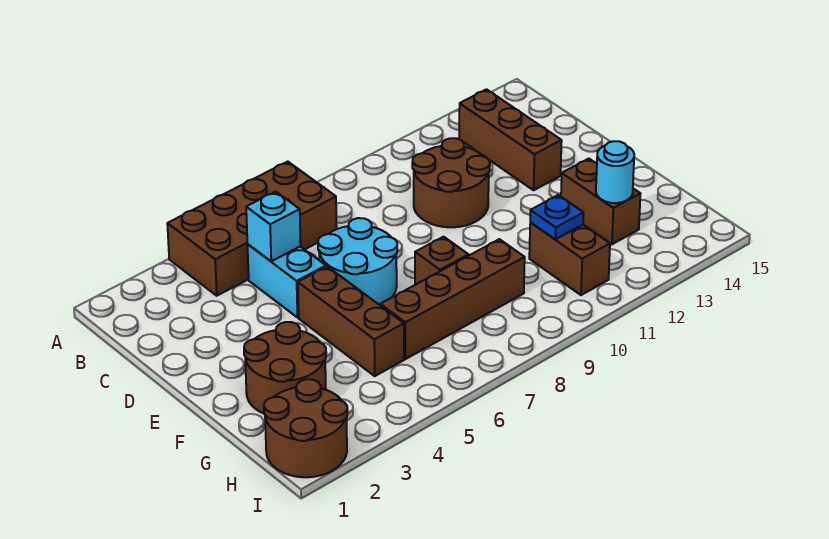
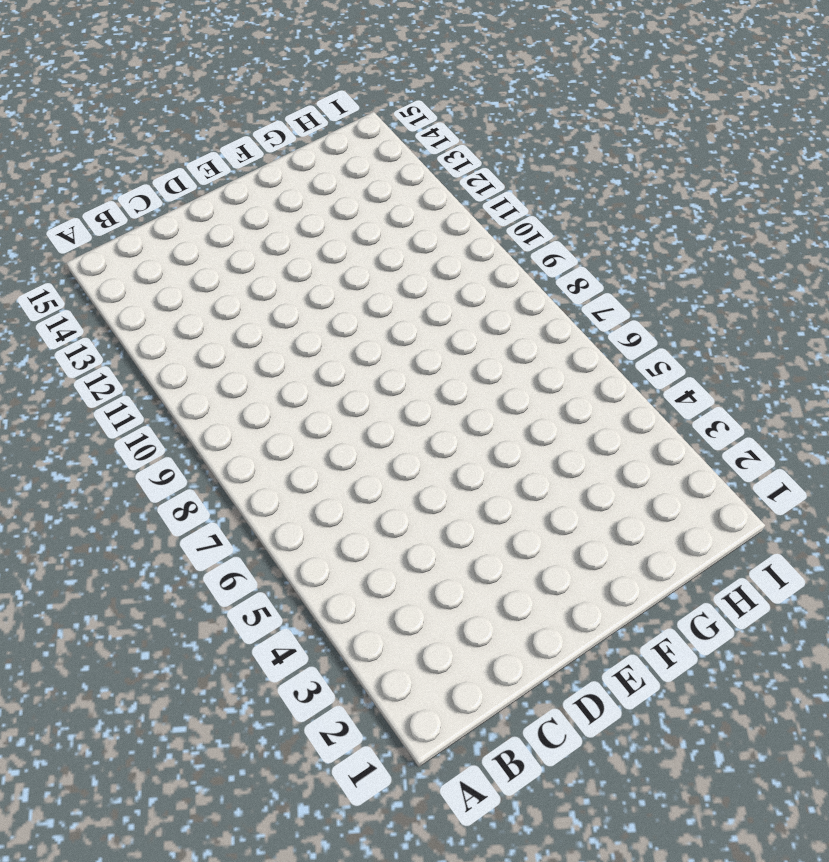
none -> brown 2x4 brick [167,162,337,296]
none -> brown 1x3 brick [459,89,562,190]
none -> cyan 1x2 brick [247,244,326,318]

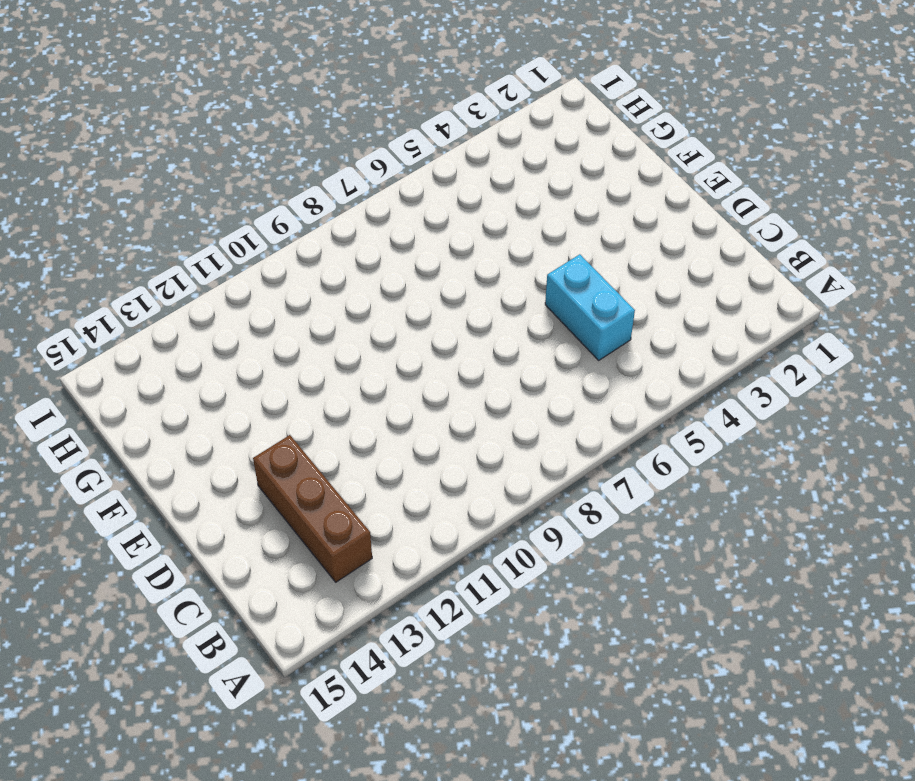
none -> brown 2x4 brick [167,162,337,296]
none -> brown 2x2 round brick [412,138,490,227]
none -> cyan 2x2 round brick [318,218,397,305]

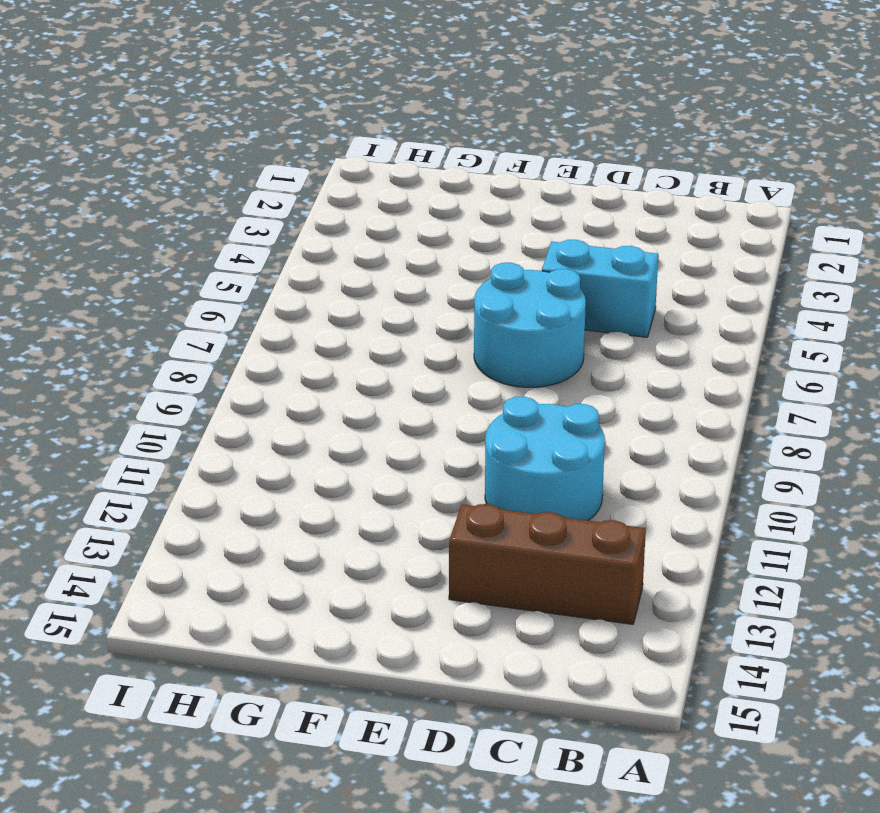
cyan 2x2 round brick [485,397,605,521] -> brown 2x2 round brick [412,138,490,227]
none -> brown 2x4 brick [167,162,337,296]
none -> brown 1x3 brick [298,267,404,376]
none -> brown 2x2 round brick [244,322,326,414]

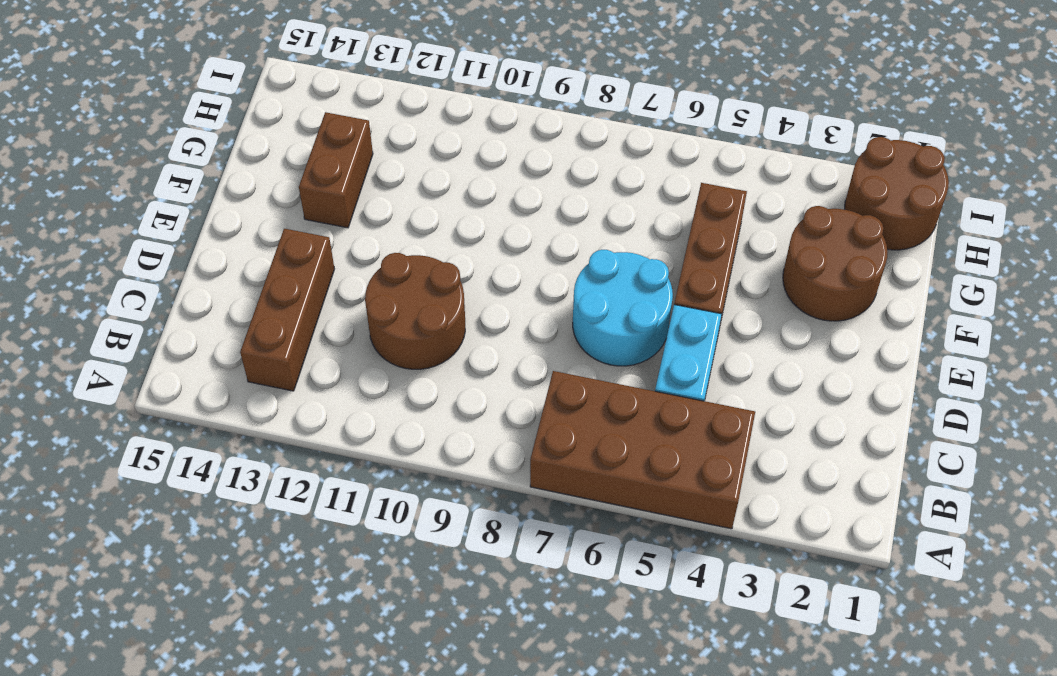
none -> brown 1x1 brick [415,237,468,285]
none -> brown 1x4 brick [380,239,525,359]
none -> brown 1x2 brick [529,223,610,295]

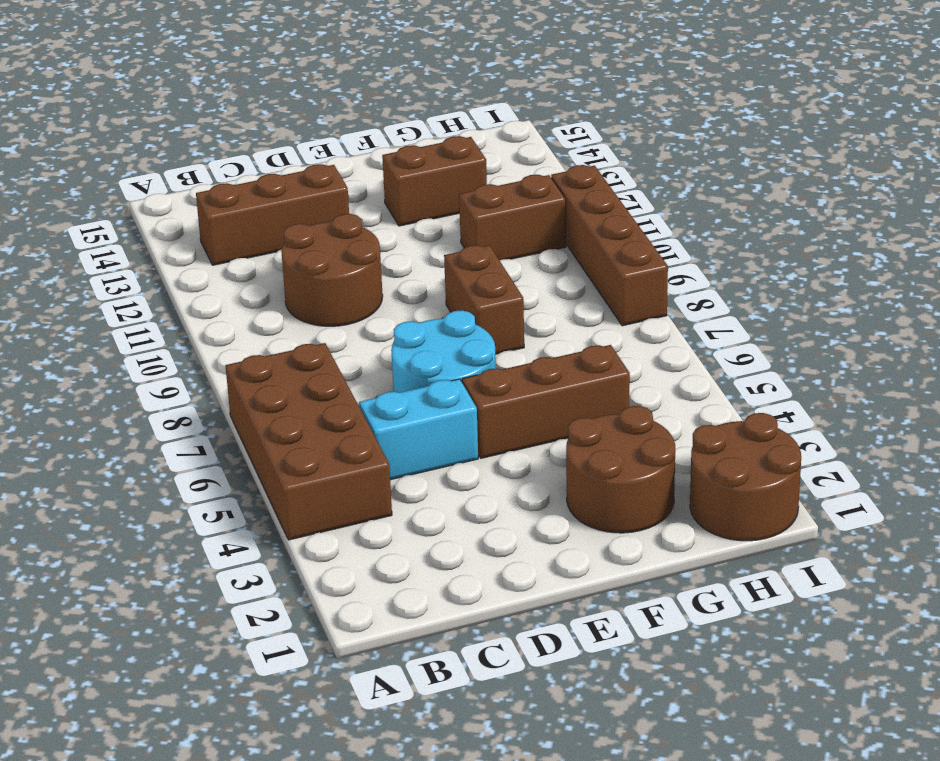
brown 1x2 brick [444,245,524,354] -> brown 1x1 brick [415,237,468,285]
brown 1x4 brick [551,165,668,326] -> brown 1x4 brick moved to [380,239,525,359]
none -> cyan 1x1 brick [246,192,301,261]
none -> blue 1x1 plate [530,195,584,239]
none -> cyan 1x1 round brick [596,141,634,203]

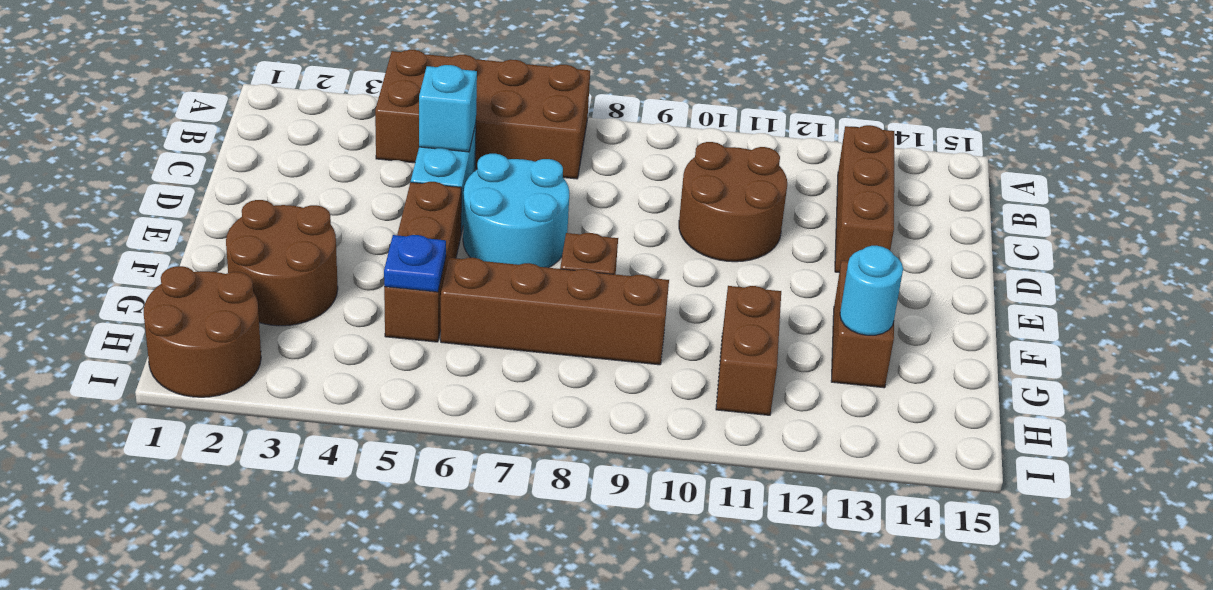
blue 1x1 plate [384,235,446,292] -> blue 1x1 plate moved to [530,195,584,239]

